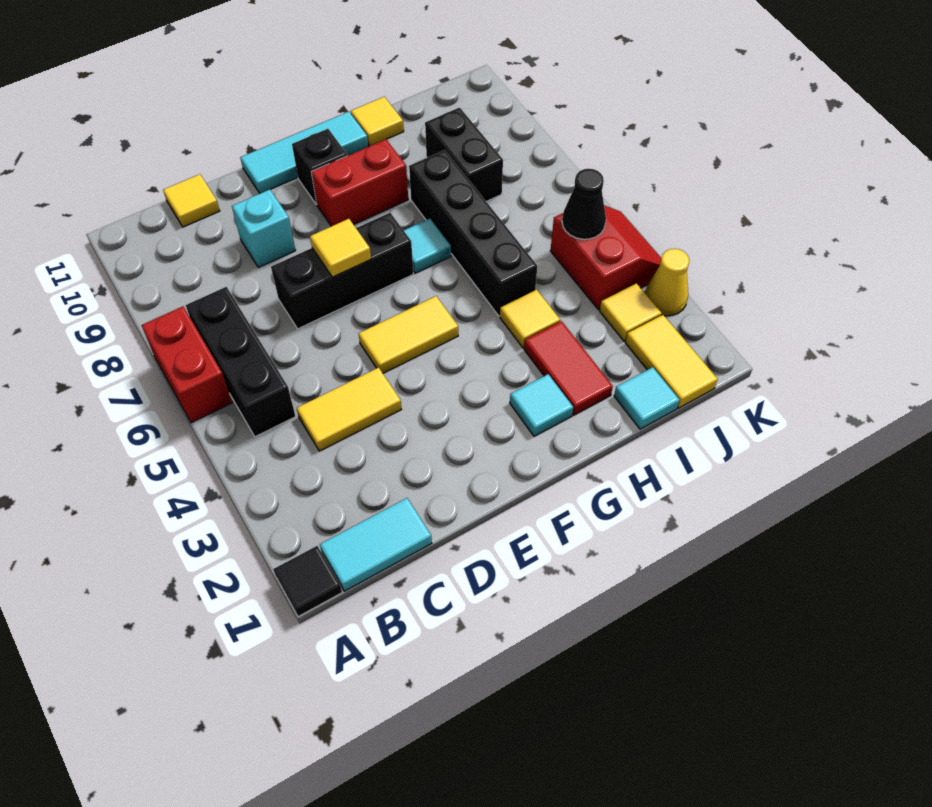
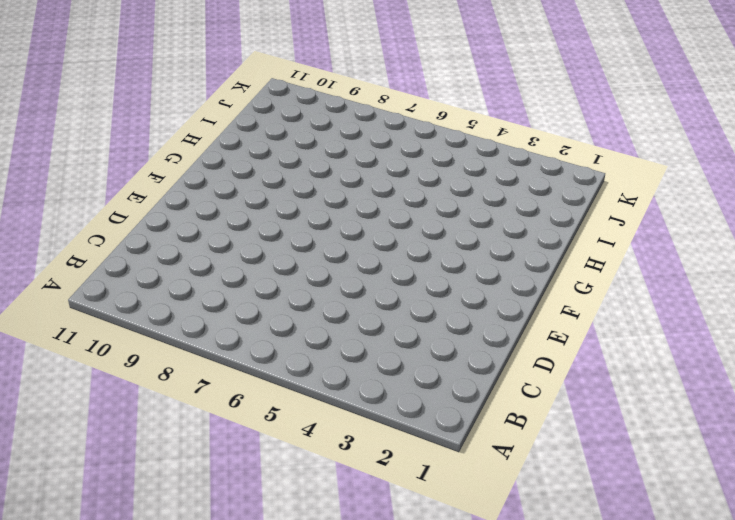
none -> black 1x1 tile [273,546,342,617]
none -> red 1x2 brick [141,306,232,423]
none -> cyan 1x2 tile [320,498,432,591]

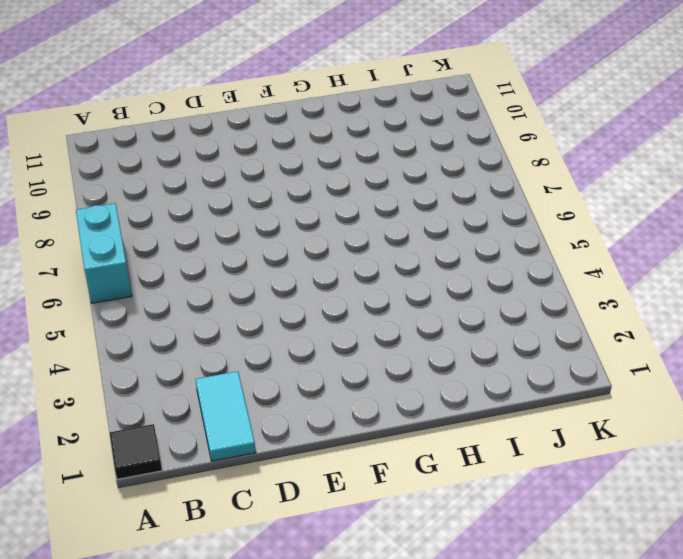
cyan 1x2 brick [76,203,132,303] -> red 1x2 brick [141,306,232,423]
cyan 1x2 tile [196,371,256,461] -> cyan 1x2 tile turned to [320,498,432,591]
none -> black 1x3 brick [186,287,296,437]
none -> yellow 1x2 tile [297,368,401,451]
none -> yellow 1x1 tile [163,174,220,227]

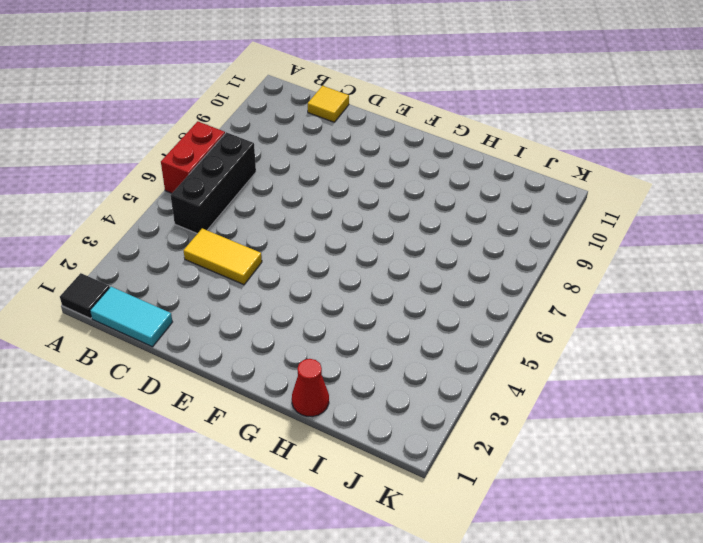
red 1x1 cone [292,359,329,417] -> none
none -> black 1x3 brick [271,213,413,329]
none -> cyan 1x1 brick [232,190,296,268]
none -> yellow 1x2 tile [359,296,458,373]

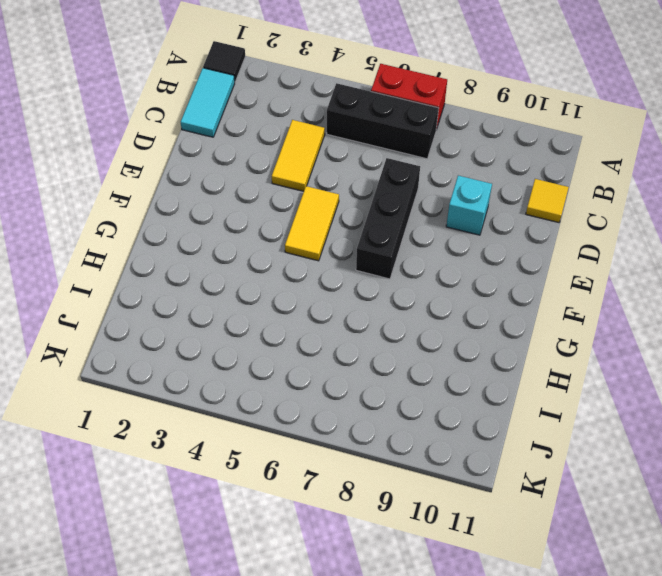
none -> cyan 1x3 tile [240,112,368,193]
none -> red 1x2 brick [312,139,408,226]
none -> black 1x1 brick [292,129,347,205]

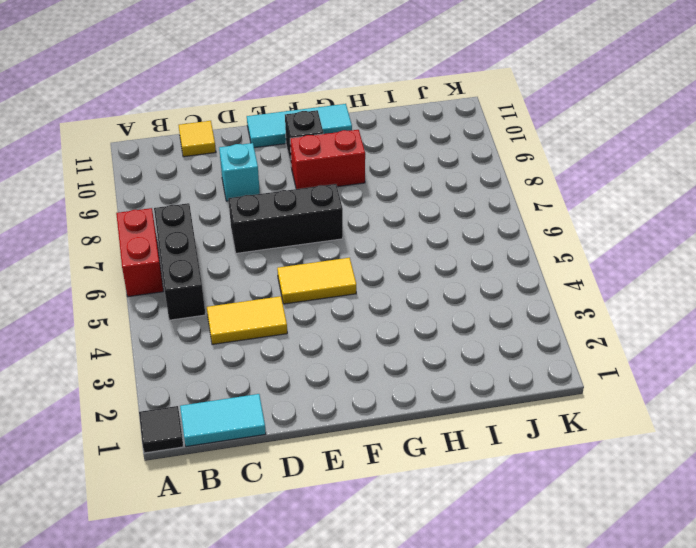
none -> cyan 1x1 tile [510,374,573,436]
none -> cyan 1x1 tile [404,219,451,273]
none -> red 1x2 tile [524,321,613,415]

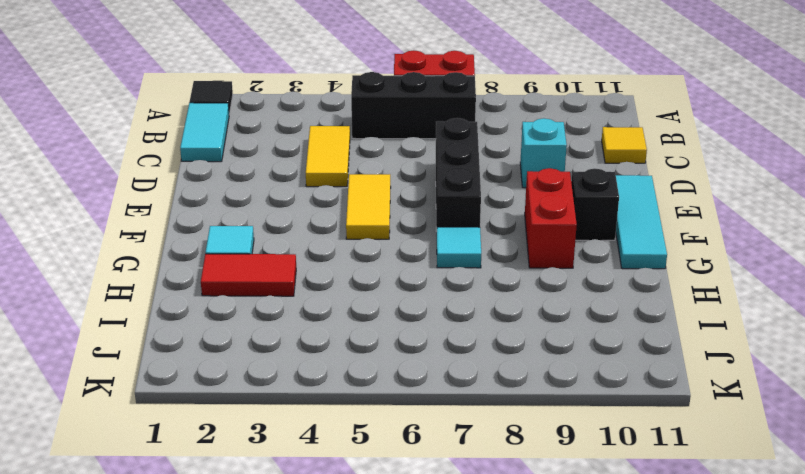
none -> yellow 1x1 tile [500,290,560,348]
none -> black 1x4 brick [409,150,537,316]
none -> yellow 1x1 tile [351,97,404,146]

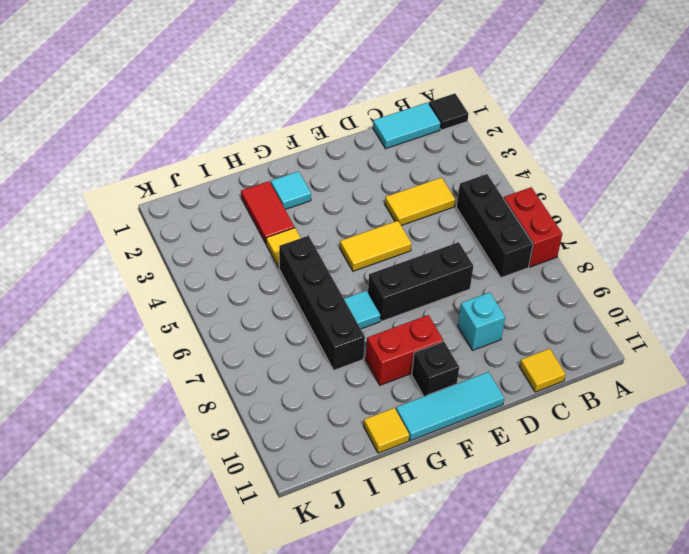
none -> cyan 1x1 tile [614,367,679,429]
none -> black 1x2 brick [425,108,503,201]
none -> yellow 1x2 tile [625,315,718,408]

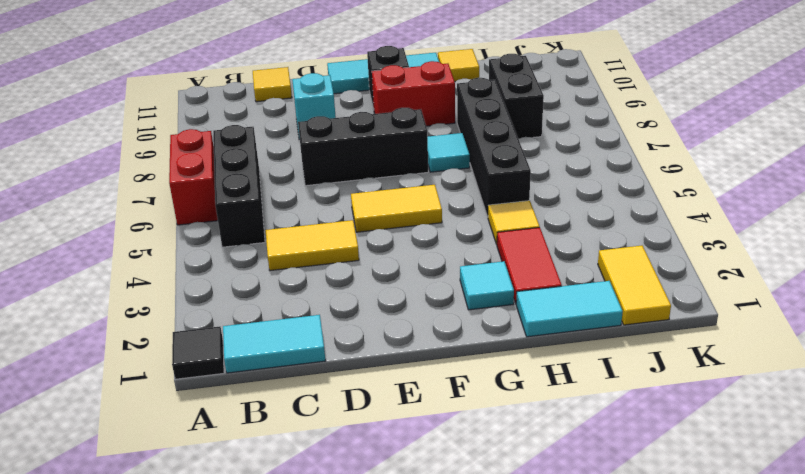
cyan 1x2 tile [516,281,623,337] -> cyan 1x1 tile [614,367,679,429]
none -> yellow 1x1 tile [600,283,662,341]
none -> red 2x2 slope [550,206,661,310]
none -> yellow 1x1 cone [645,249,689,316]

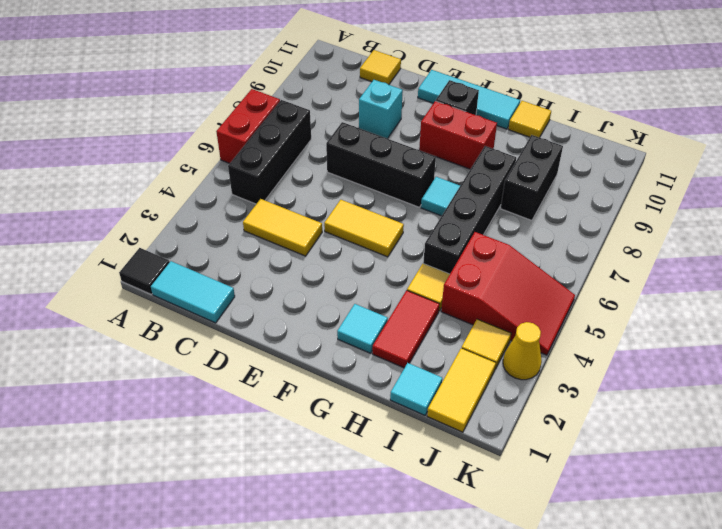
red 2x3 slope [441,232,575,355] -> red 2x2 slope [550,206,661,310]
none -> yellow 1x1 tile [310,219,371,277]
none -> black 1x1 cone [562,169,606,239]

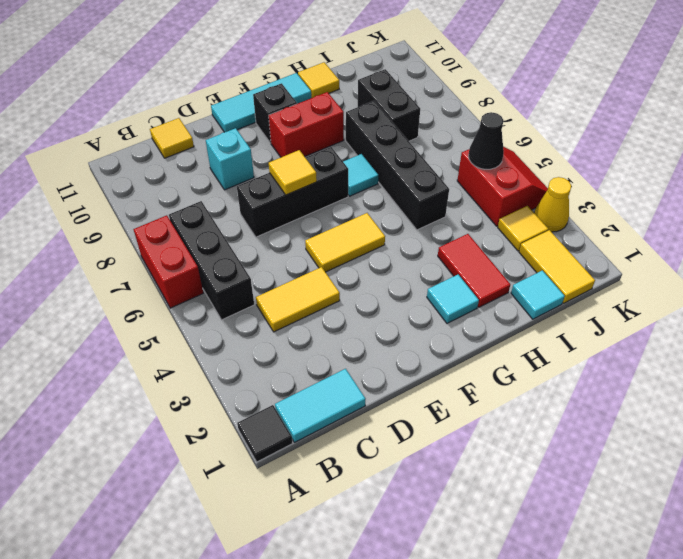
none -> yellow 1x1 tile [500,290,560,348]

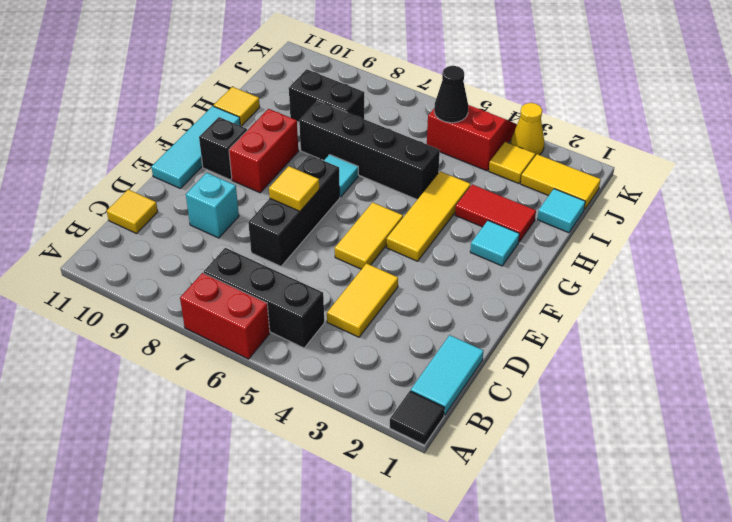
yellow 1x3 tile [386,171,471,261] -> yellow 1x1 tile [500,290,560,348]

